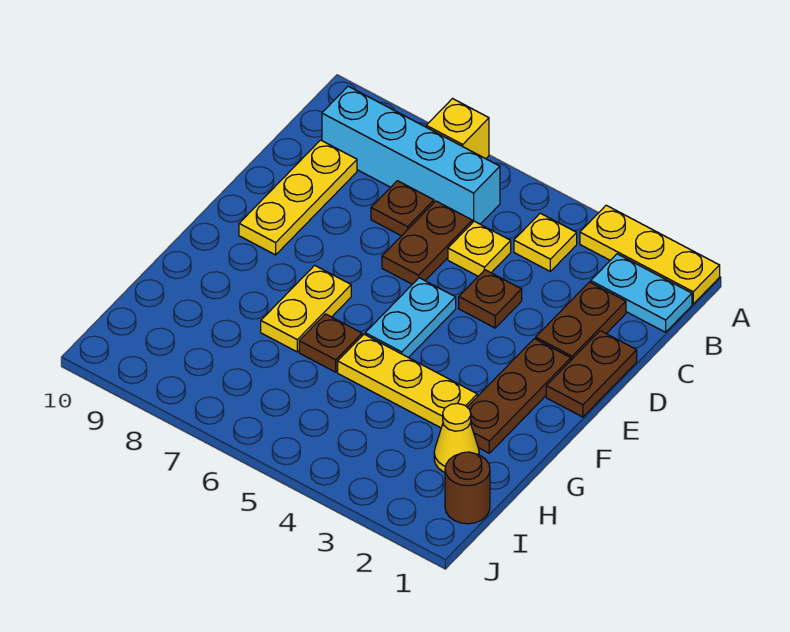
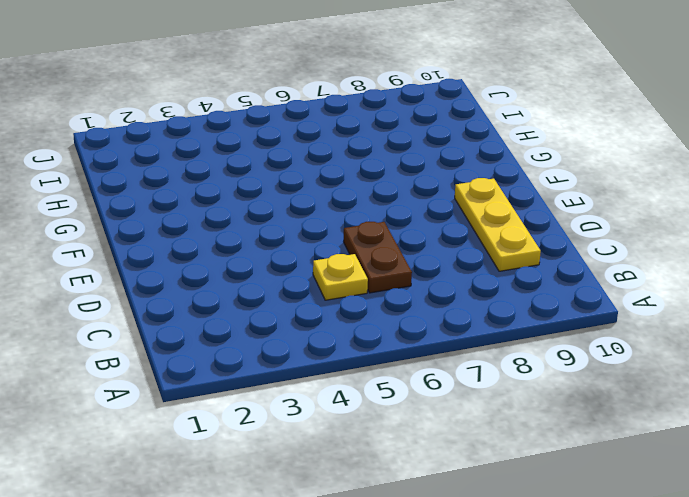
none -> yellow 1x3 plate [580,205,720,304]
none -> yellow 1x1 brick [426,99,489,159]
none -> cyan 1x2 plate [591,254,692,332]

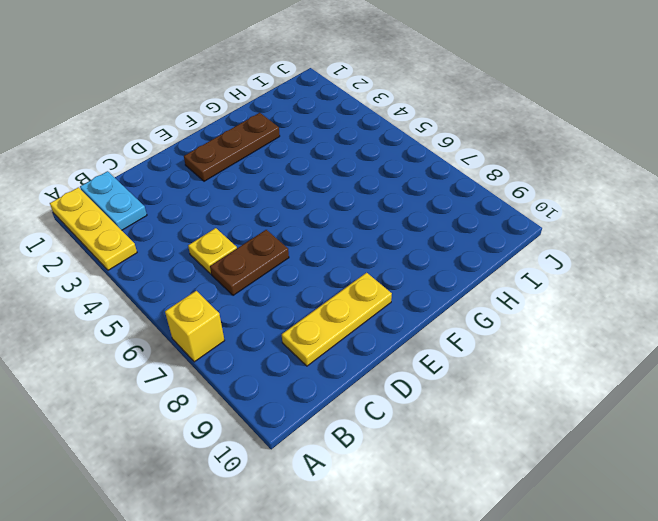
none -> yellow 1x1 plate [514,213,577,271]
none -> cyan 1x4 brick [322,86,500,224]
none -> brown 1x2 plate [536,282,626,360]

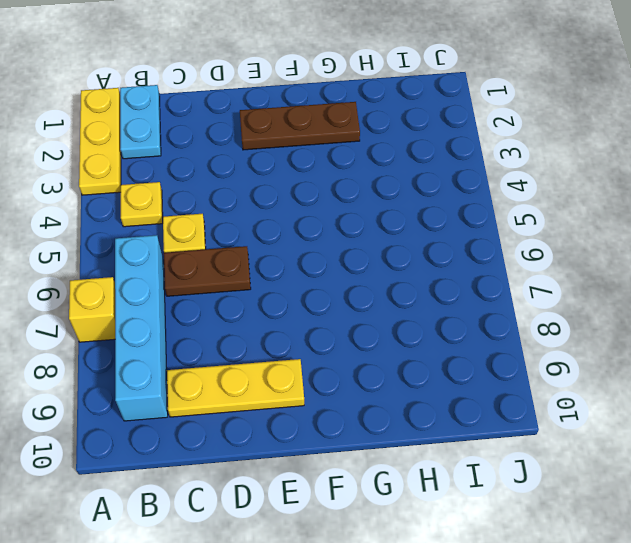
none -> brown 1x2 plate [536,282,626,360]
none -> brown 1x1 plate [371,181,434,236]
none -> brown 1x2 plate [546,331,637,417]

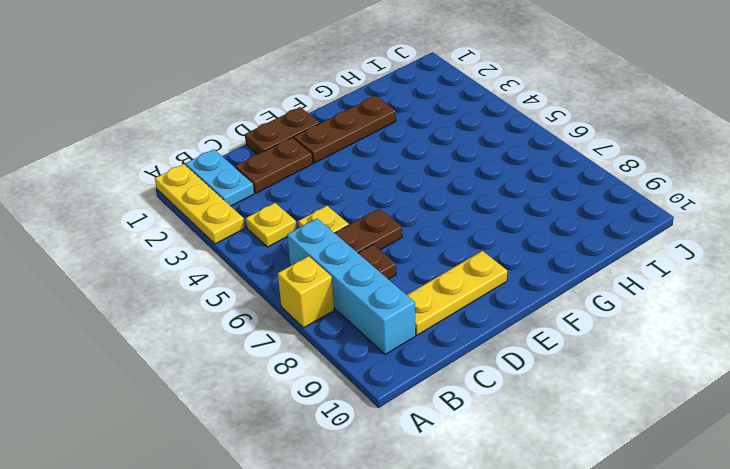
none -> brown 1x1 plate [459,270,522,328]
none -> cyan 1x2 plate [365,278,456,358]
none -> yellow 1x2 plate [261,265,351,352]

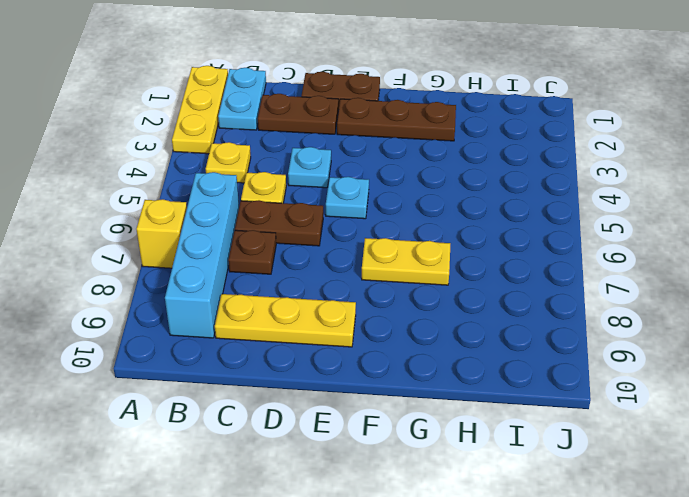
cyan 1x1 plate [288,147,331,188] -> brown 1x1 plate [459,270,522,328]
cyan 1x1 plate [326,177,369,219] -> cyan 1x2 plate [365,278,456,358]
none -> yellow 1x3 plate [338,334,477,428]
none -> brown 1x1 plate [299,314,362,372]
none -> yellow 1x1 cone [434,404,479,472]

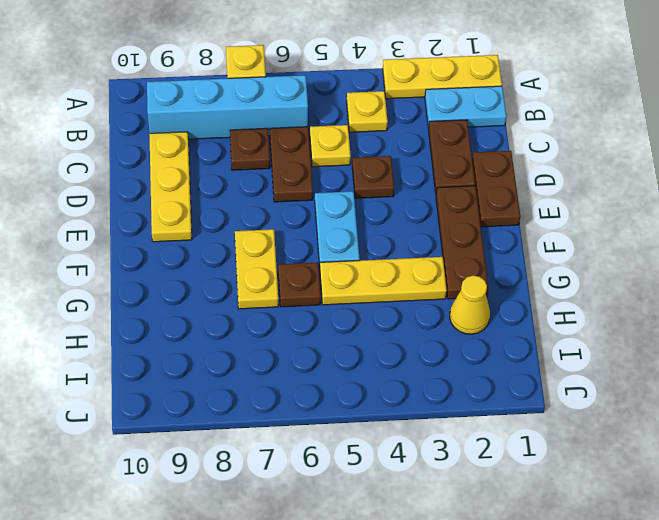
none -> brown 1x1 round brick [445,452,490,524]

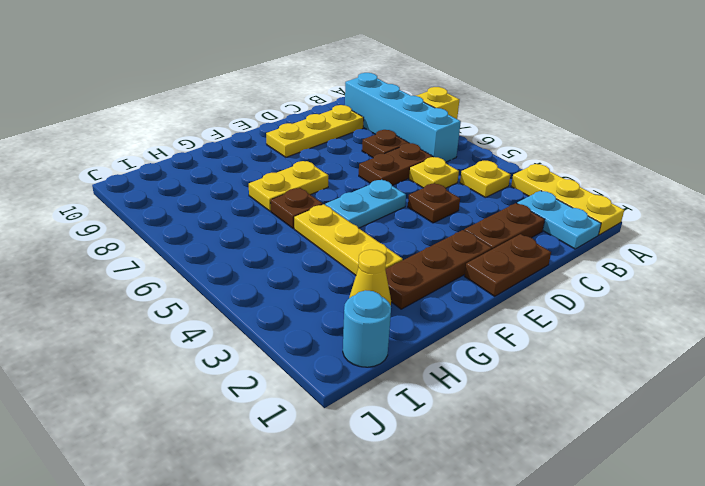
cyan 1x1 round brick [343,290,391,367] -> brown 1x1 round brick [445,452,490,524]

